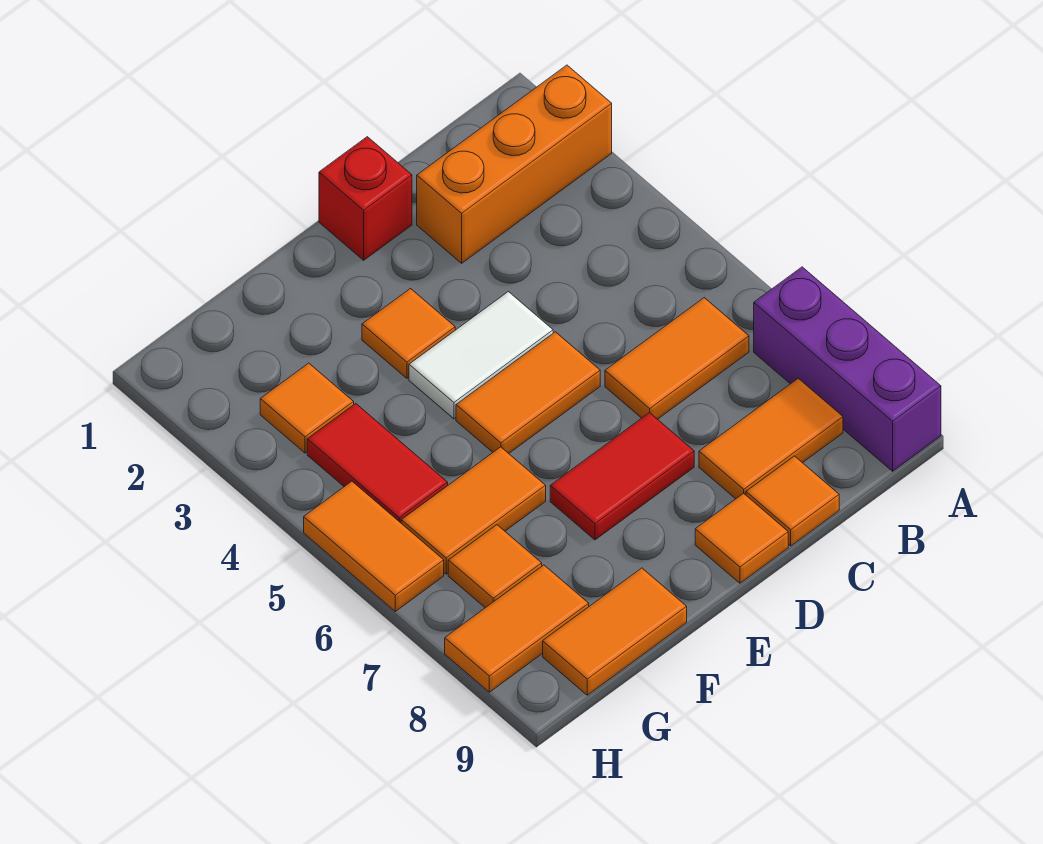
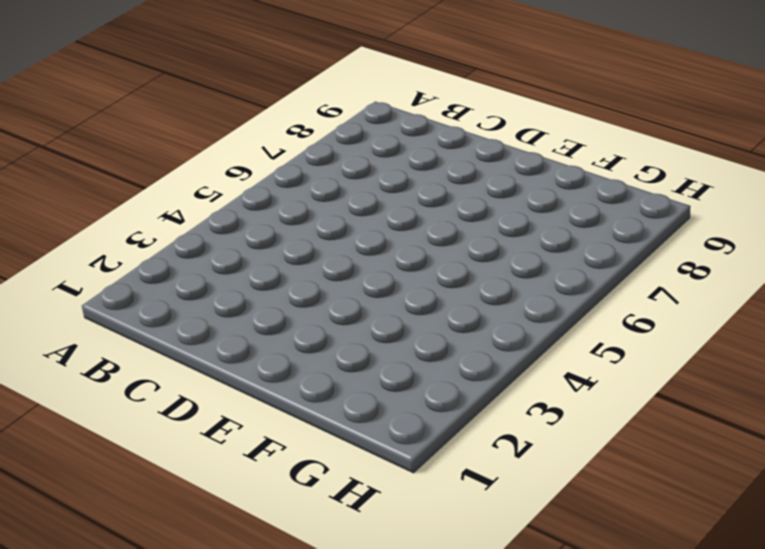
none -> orange 1x3 brick [417,65,612,263]
none -> purple 1x3 brick [754,267,941,471]
none -> orange 1x2 tile [605,298,749,419]

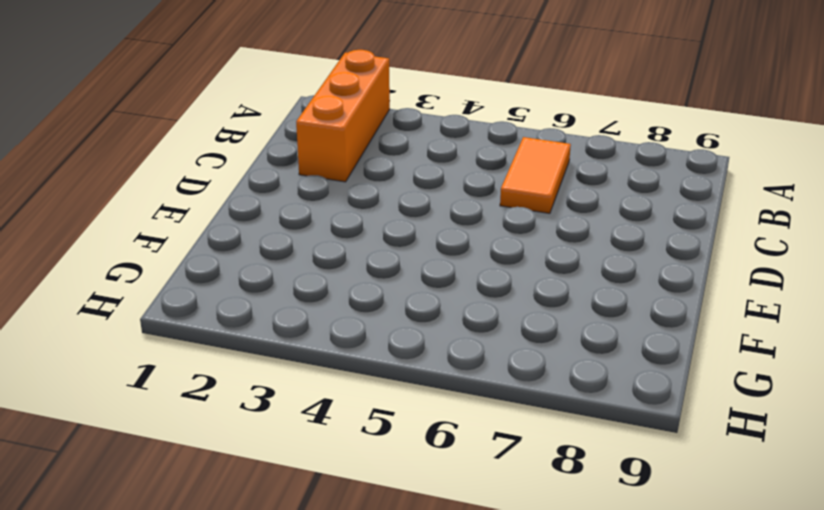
none -> purple 1x3 brick [754,267,941,471]
none -> orange 1x2 tile [699,378,843,499]
none -> orange 1x1 tile [746,456,839,546]

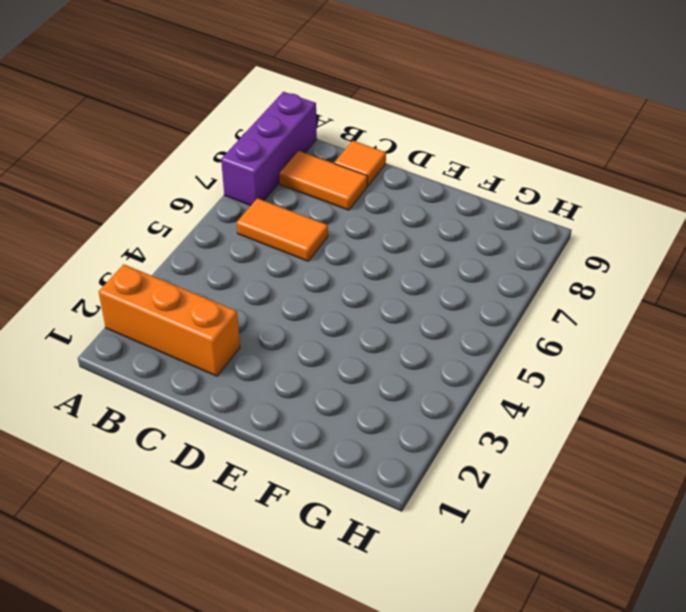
none -> red 1x1 brick [319,137,412,260]
none -> white 1x2 tile [409,292,553,419]
none -> orange 1x2 tile [456,332,600,453]

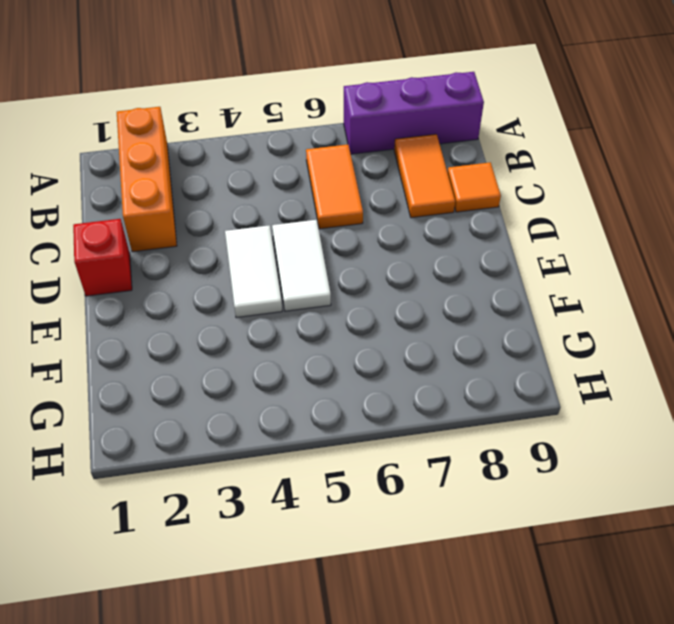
white 1x2 tile [272,220,331,311] -> orange 1x2 tile [456,332,600,453]
none -> red 1x2 tile [550,412,694,540]
none -> orange 1x1 tile [695,493,788,583]
none -> orange 1x1 tile [362,289,455,378]

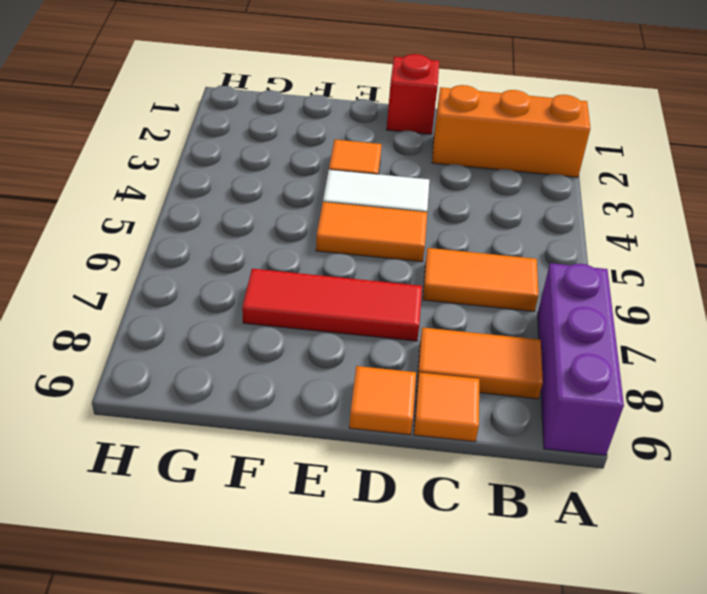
red 1x3 tile [242,269,422,341] -> red 1x2 tile [550,412,694,540]
none -> orange 1x2 tile [401,447,546,574]
none -> orange 1x2 tile [543,568,687,695]
none -> orange 1x1 tile [260,363,354,453]

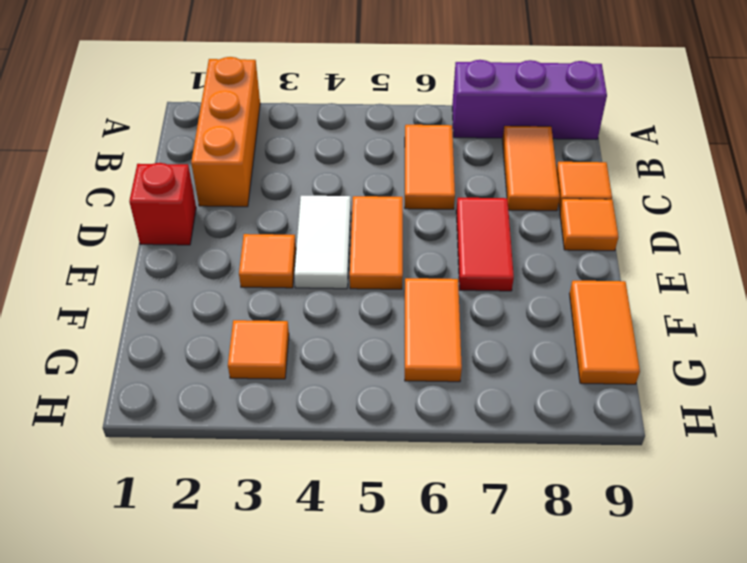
none -> red 1x2 tile [307,404,448,523]
none -> orange 1x1 tile [448,525,542,608]
none -> orange 1x2 tile [445,565,589,692]

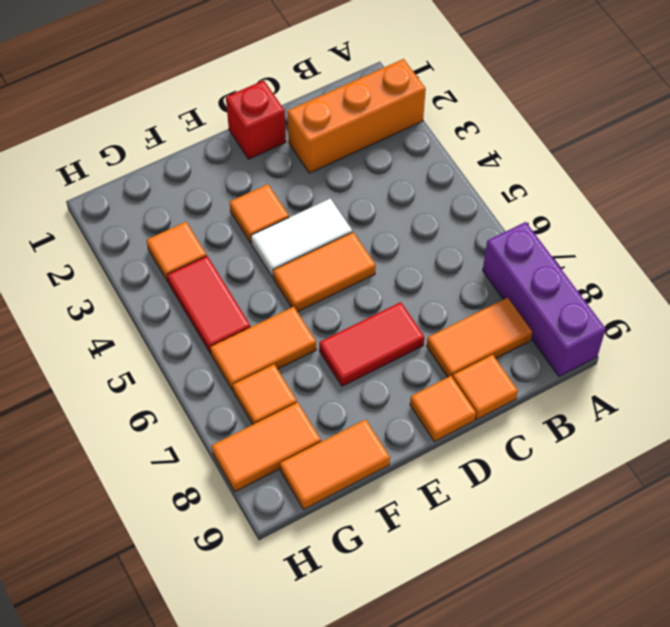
none -> orange 1x2 tile [605,298,749,419]
none -> orange 1x2 tile [304,481,444,611]

